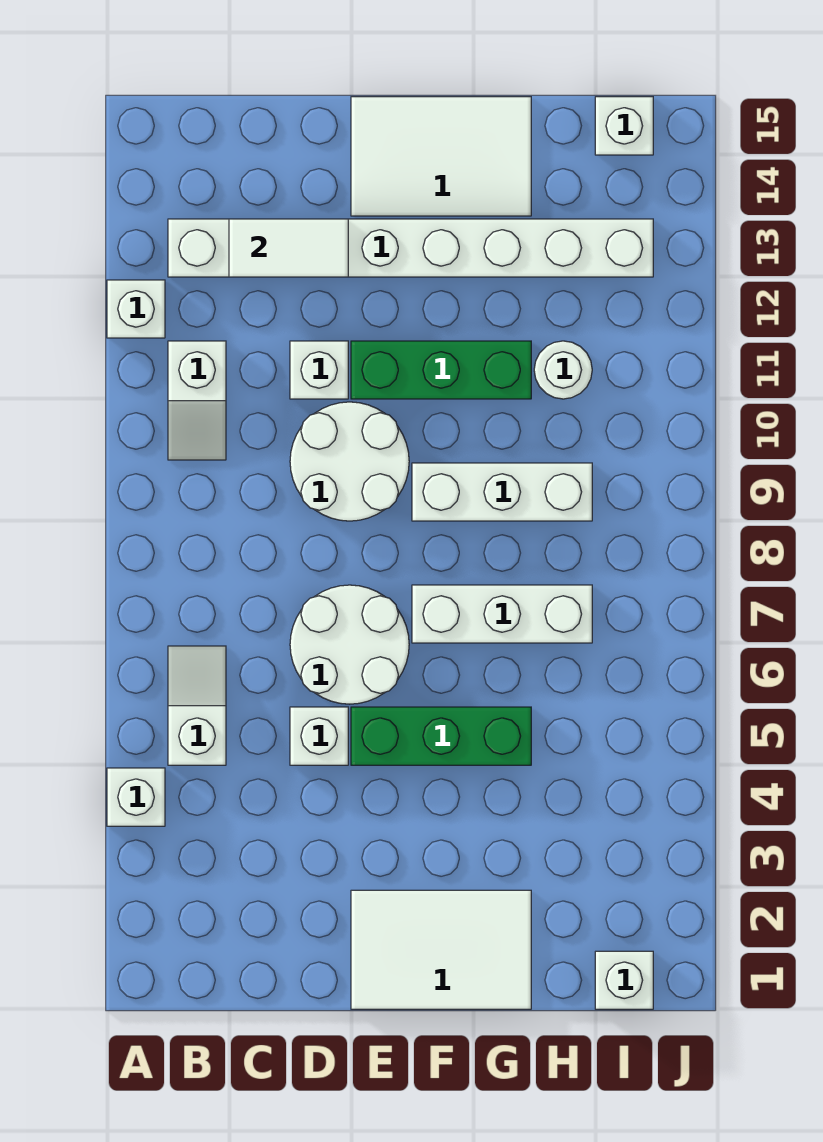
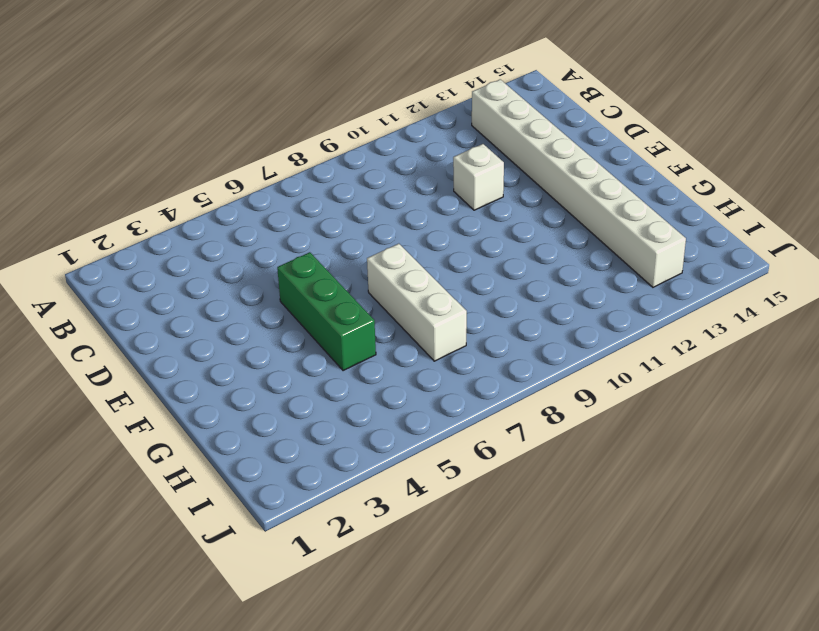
none -> white 1x1 brick [107,768,165,826]
none -> white 1x1 brick [107,280,165,338]
none -> white 1x2 slope [168,646,226,765]

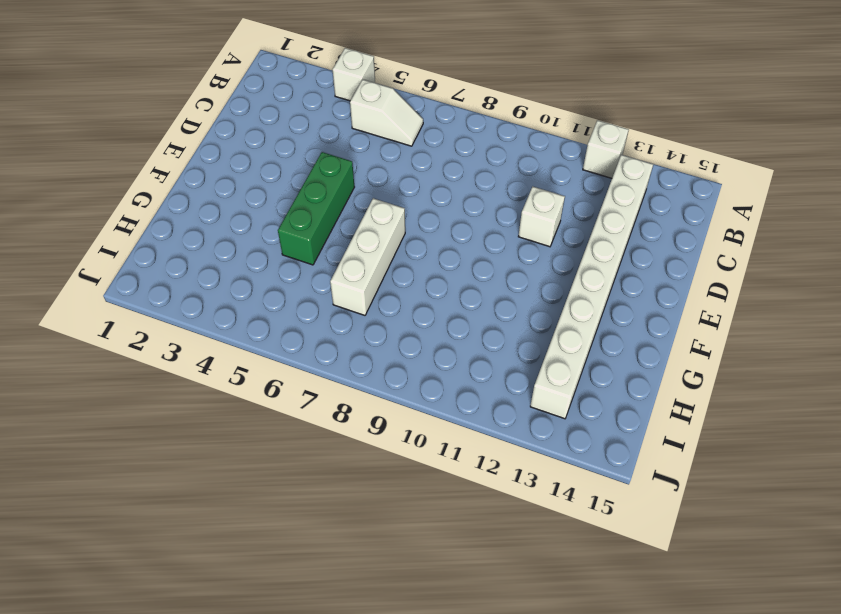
none -> white 1x2 slope [168,341,226,460]
none -> white 1x1 brick [290,707,348,765]
none -> white 2x2 round brick [290,585,409,704]

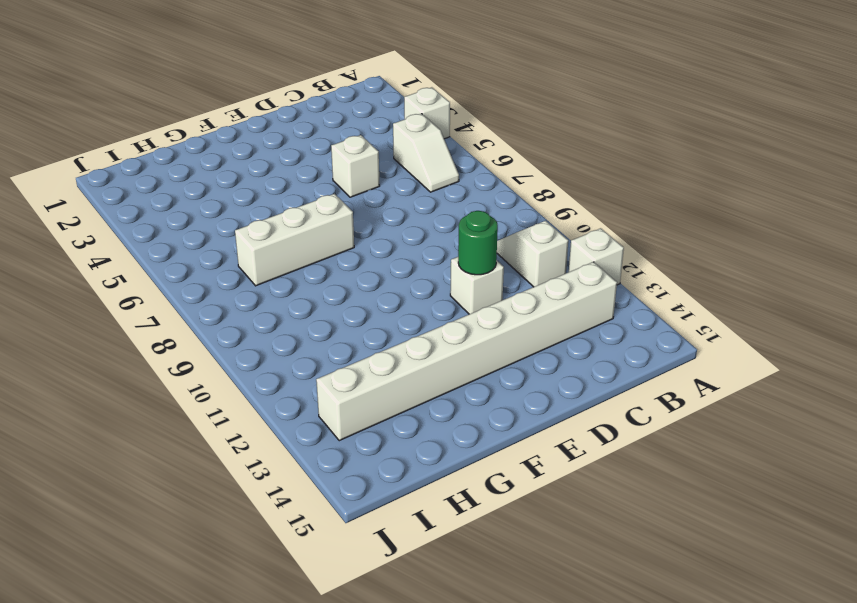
green 1x1 round brick [458,211,498,275] -> none
none -> white 2x2 round brick [290,585,409,704]
none -> white 2x2 round brick [290,402,409,521]
none -> white 2x3 tile [351,890,531,1009]

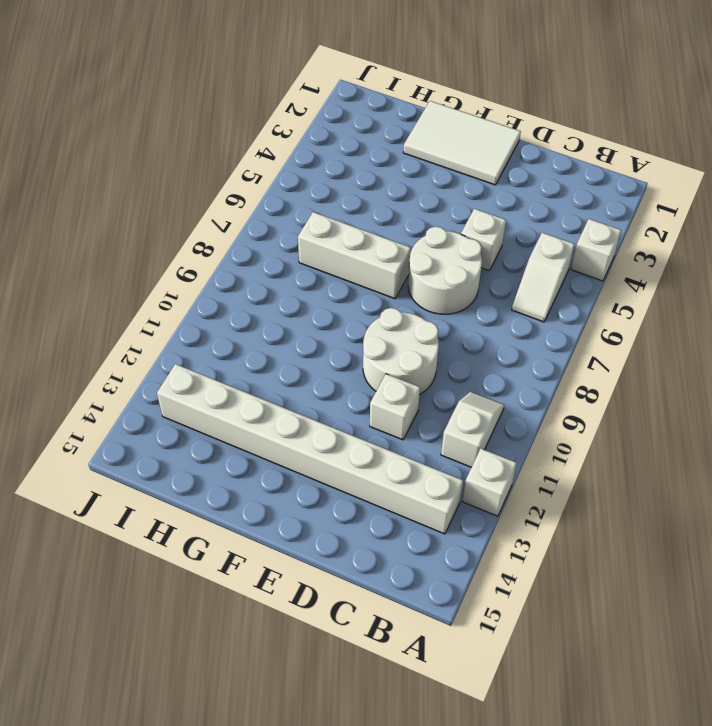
none -> green 1x3 brick [351,707,531,765]
none -> green 1x3 brick [351,341,531,399]
none -> white 2x3 tile [351,97,531,216]

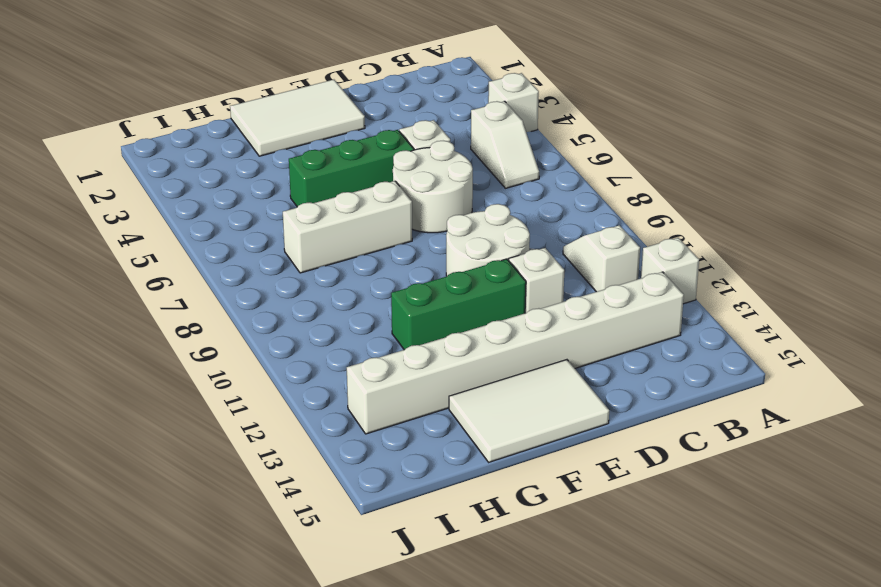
none -> white 1x3 brick [412,463,592,521]
none -> white 1x1 round brick [534,341,592,399]
none -> white 1x1 brick [595,951,653,1009]

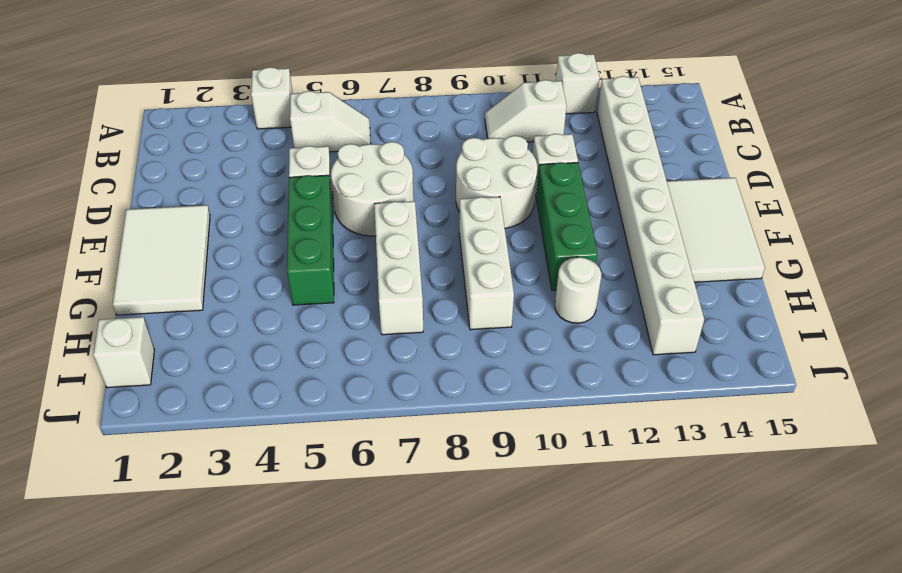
none -> white 1x1 brick [595,97,653,155]
none -> white 1x2 tile [229,219,348,277]

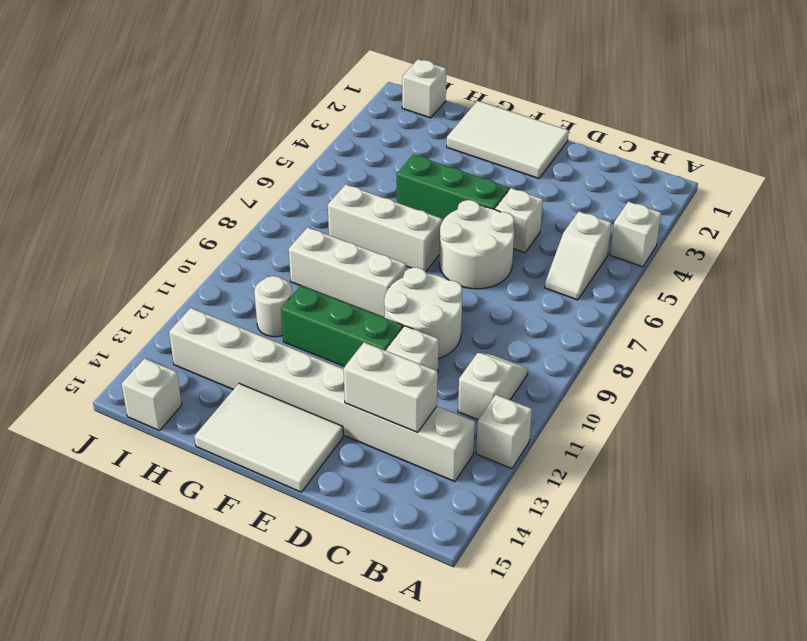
white 1x2 brick [344,342,438,432] -> white 1x2 tile [229,219,348,277]

